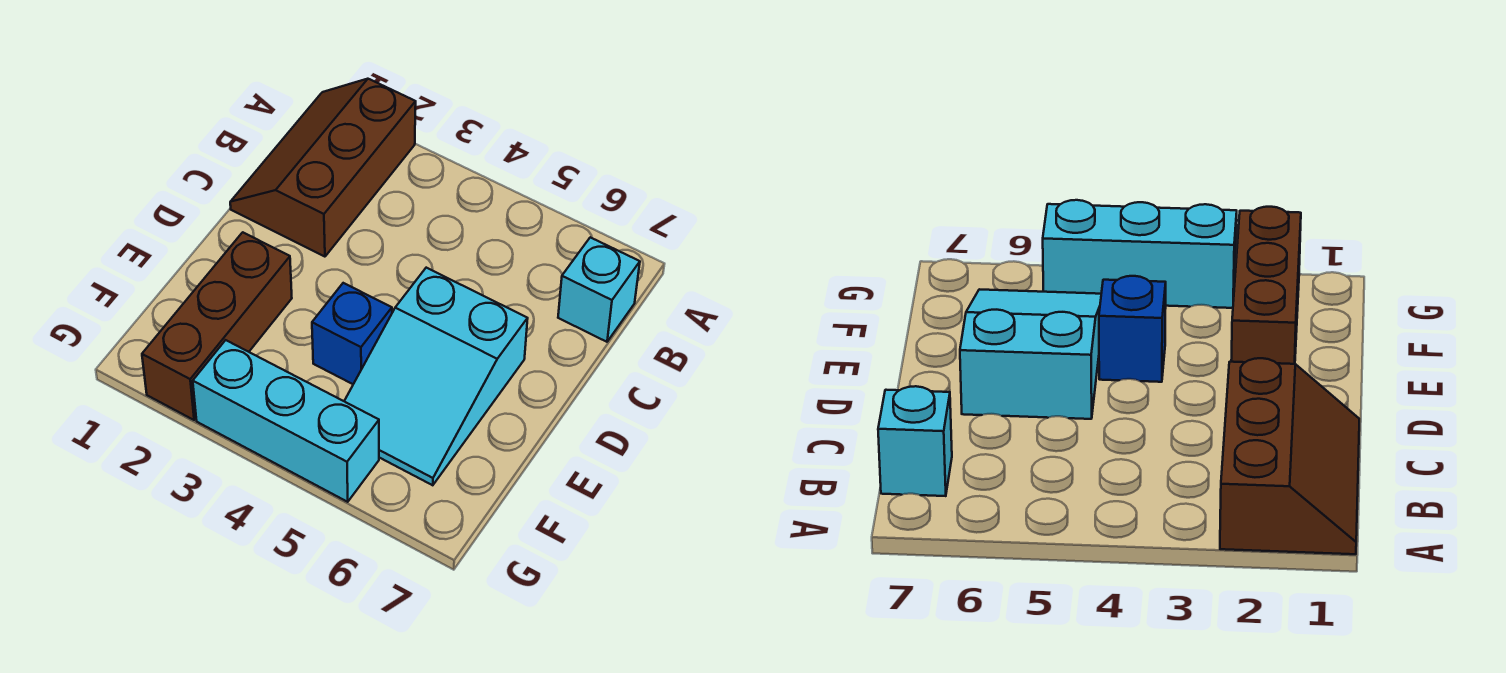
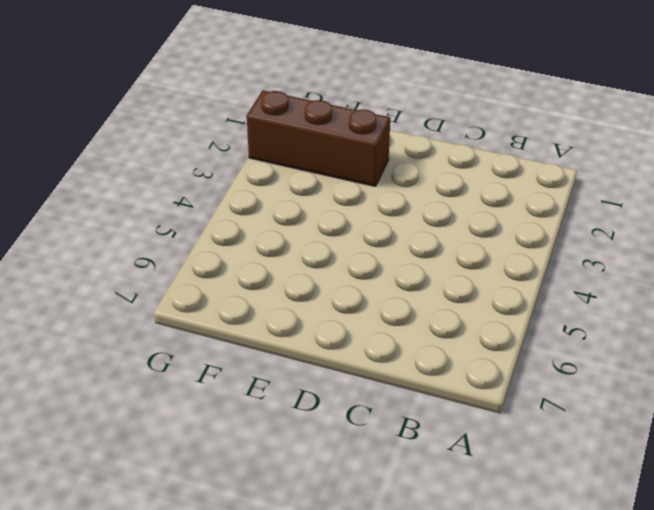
none -> brown 2x3 slope [230,79,416,257]
none -> cyan 1x1 brick [558,237,640,342]

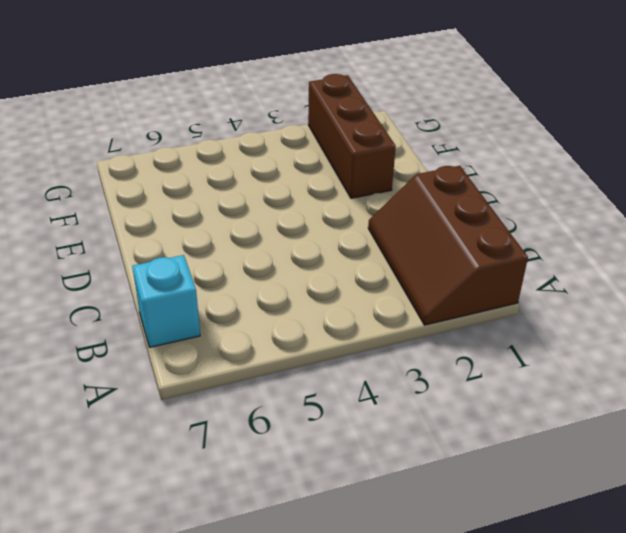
brown 2x3 slope [368,166,528,325] -> brown 2x3 slope turned to [230,79,416,257]
none -> cyan 2x3 slope [344,268,528,485]
none -> blue 1x1 brick [312,283,392,384]

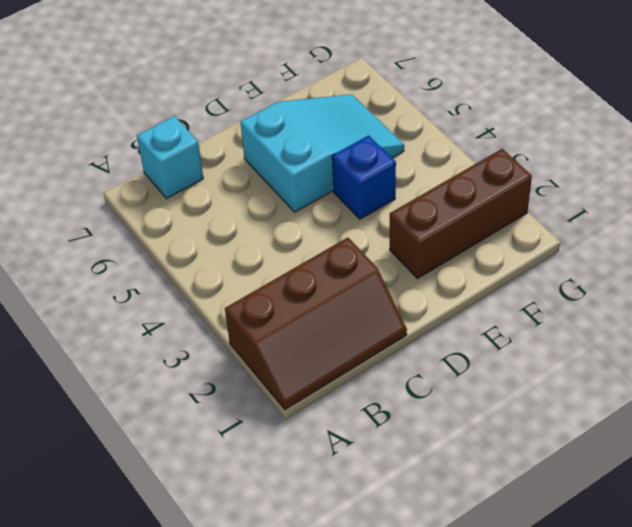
none -> cyan 1x3 brick [193,340,379,502]

